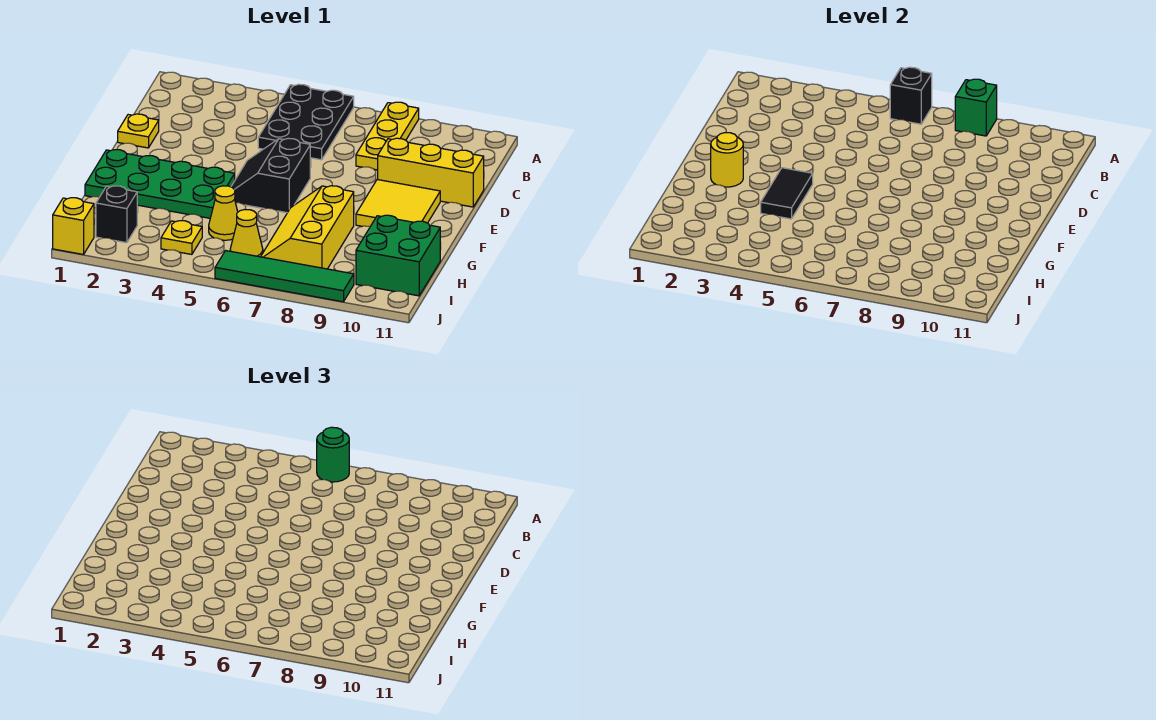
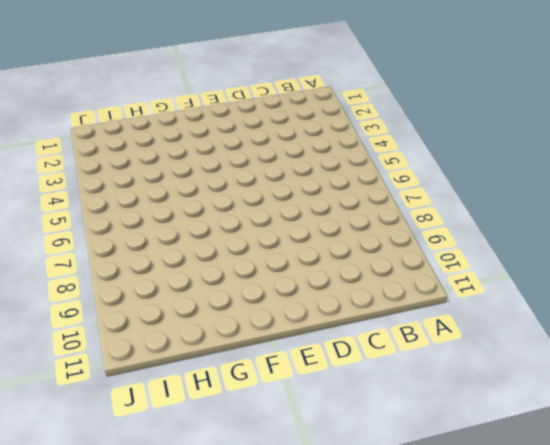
none -> black 2x3 plate [258,84,354,160]
none -> yellow 1x3 plate [356,102,419,170]
none -> yellow 1x1 plate [118,114,159,148]

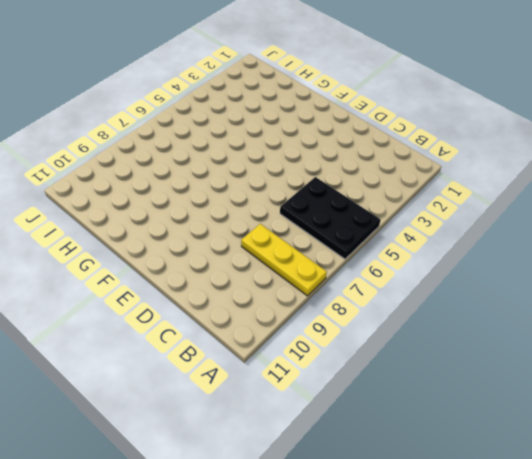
none -> yellow 1x1 plate [118,114,159,148]
none -> yellow 1x3 brick [378,138,484,207]
none -> black 2x2 slope [231,138,310,213]

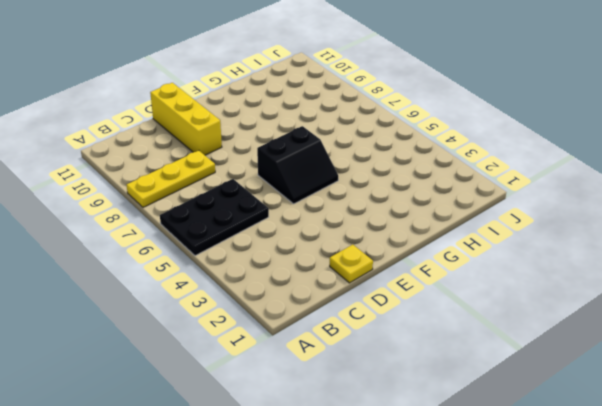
none -> yellow 2x2 tile [356,179,440,226]
none -> green 2x4 plate [85,150,235,218]
none -> yellow 2x3 slope [261,186,354,269]

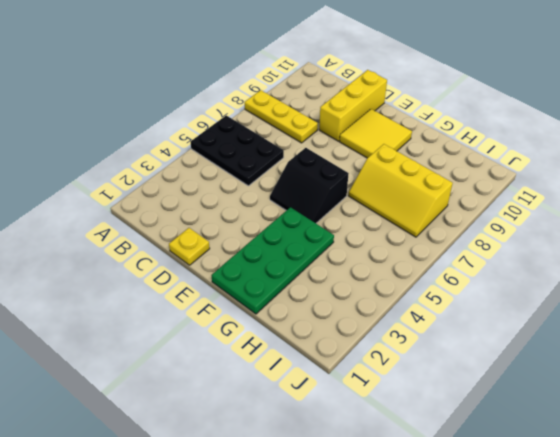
none -> yellow 1x1 cone [209,186,238,240]
none -> green 2x2 brick [356,215,440,296]
none -> black 1x1 brick [96,186,137,243]

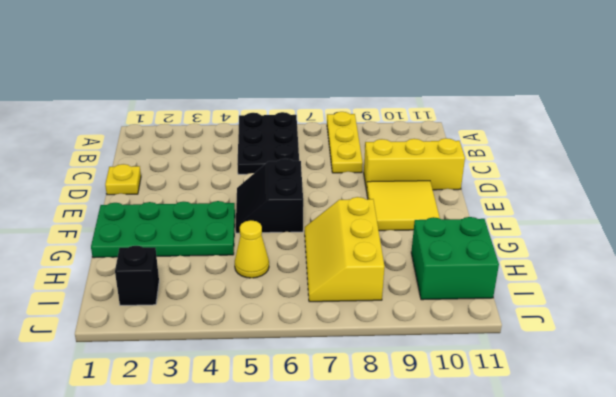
none -> yellow 1x1 plate [161,221,202,254]
none -> yellow 1x1 cone [230,209,263,257]
none -> yellow 1x1 brick [53,198,94,255]

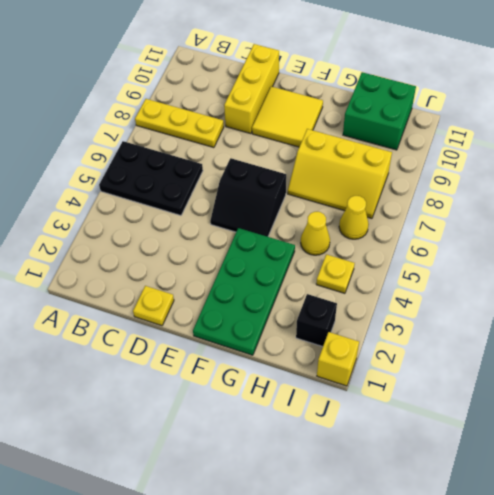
none -> green 1x4 tile [215,251,354,302]
none -> black 1x1 brick [890,67,932,124]
none -> green 1x1 brick [955,79,997,136]

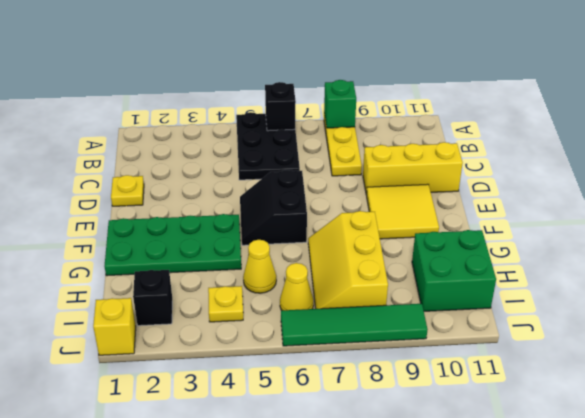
none -> yellow 1x1 round brick [711,133,743,187]
none -> black 1x2 tile [761,168,813,219]
none -> green 1x1 round brick [317,427,349,482]

